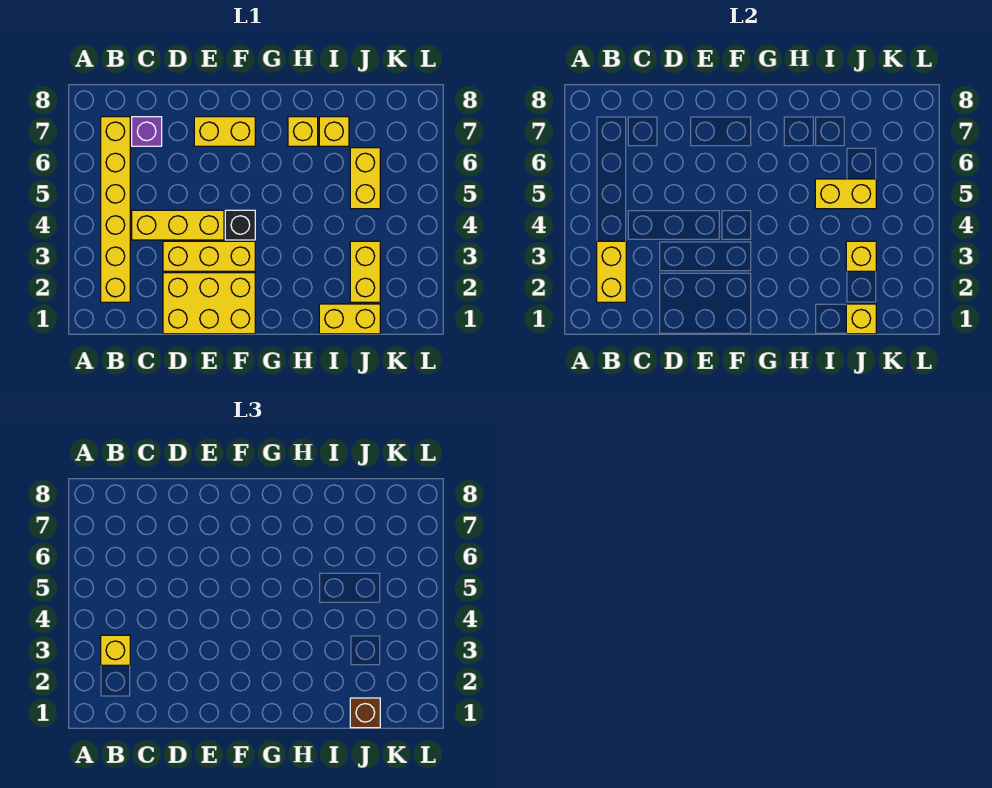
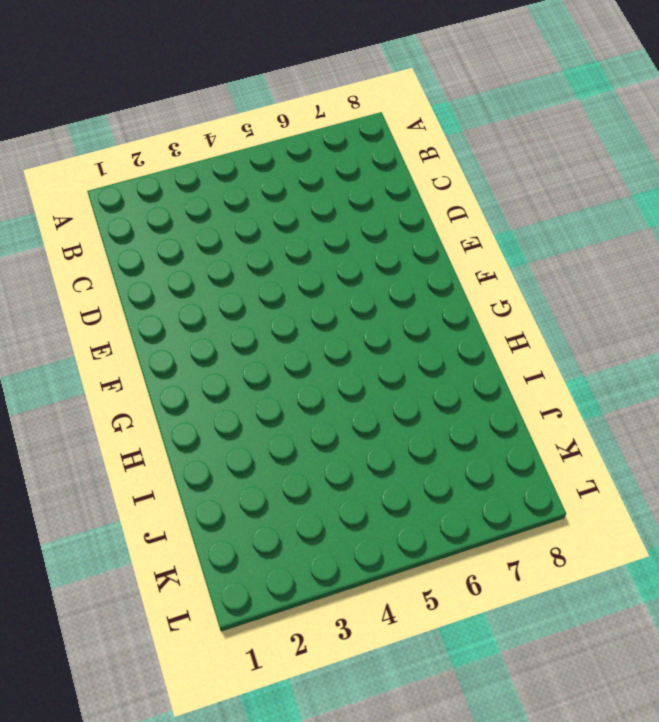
none -> yellow 1x6 brick [101,117,130,302]
none -> yellow 1x3 brick [132,210,224,240]
none -> purple 1x1 brick [132,117,162,146]

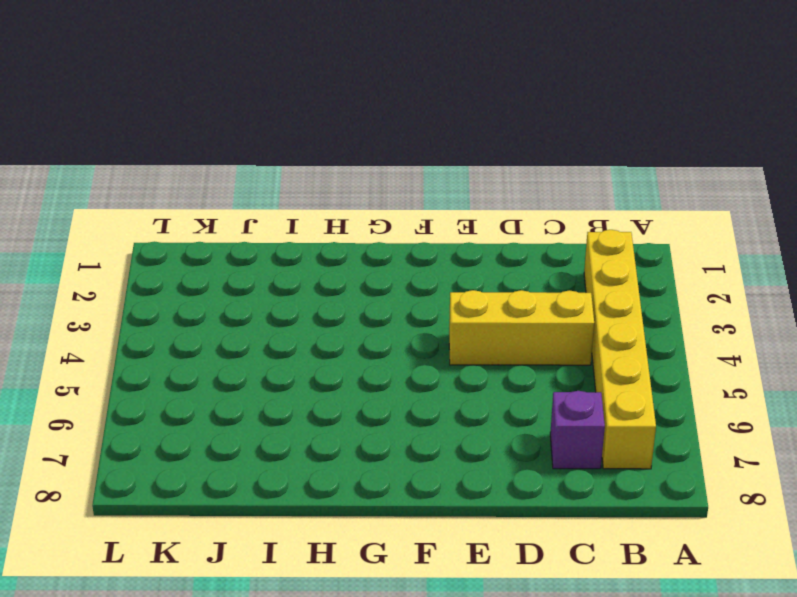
none -> yellow 2x3 brick [163,273,255,334]
none -> yellow 1x3 brick [163,241,255,271]
none -> yellow 1x2 brick [194,117,255,146]

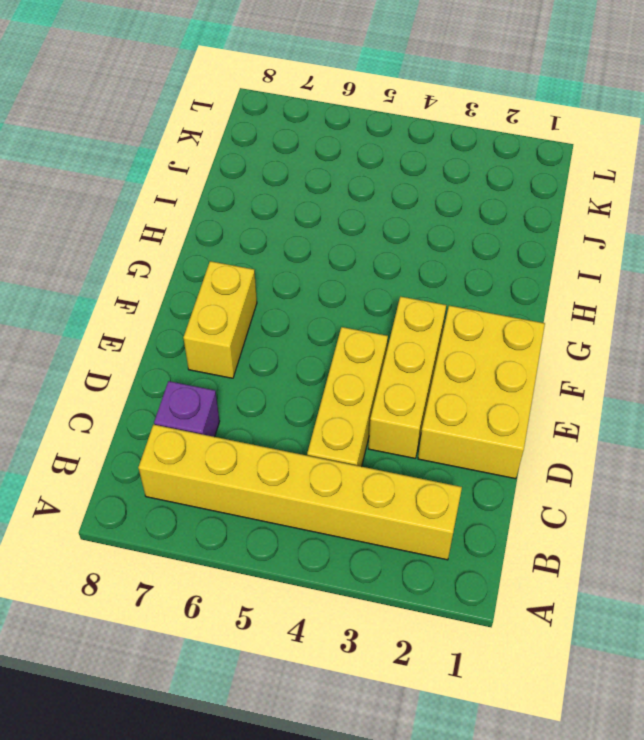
none -> black 1x1 brick [225,210,255,240]
none -> yellow 1x1 brick [288,117,318,146]
none -> yellow 1x2 brick [319,304,380,334]

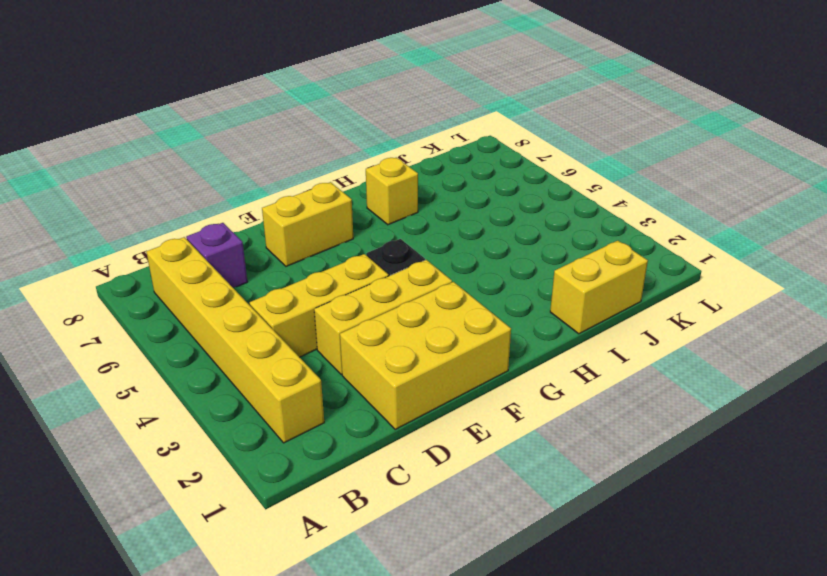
none -> yellow 1x1 brick [319,117,349,146]
none -> yellow 1x2 brick [350,241,380,302]
none -> yellow 1x2 brick [350,148,380,209]

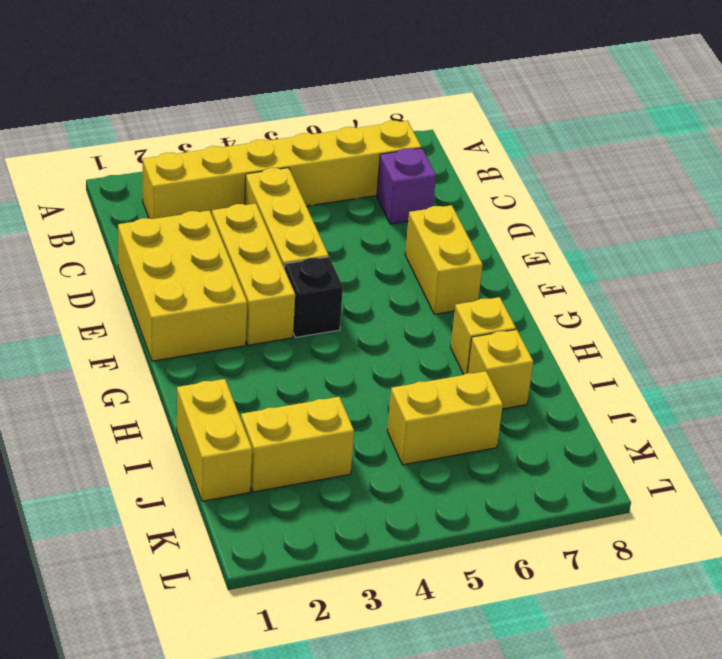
none -> yellow 1x2 brick [597,241,626,302]
none -> yellow 1x2 brick [815,179,876,209]
none -> yellow 1x1 brick [846,304,876,334]

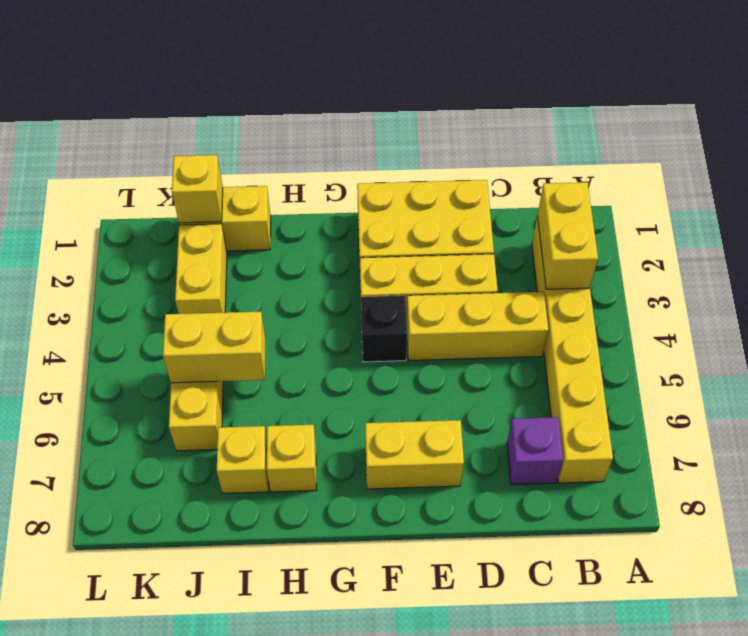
none -> yellow 1x1 brick [846,241,876,271]
none -> yellow 1x1 brick [101,635,130,665]
none -> brown 1x1 brick [350,698,380,728]

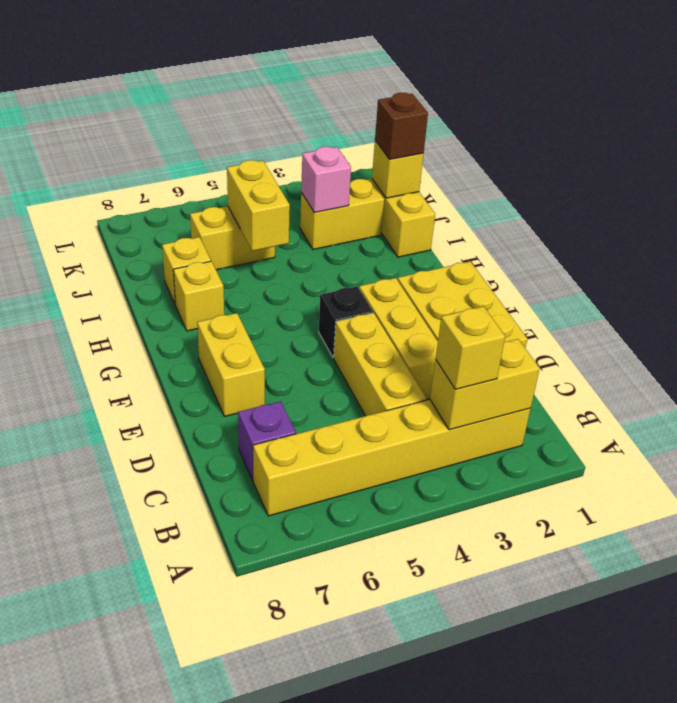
pink 1x1 brick [301,147,351,212] -> yellow 1x1 brick [846,241,876,271]

